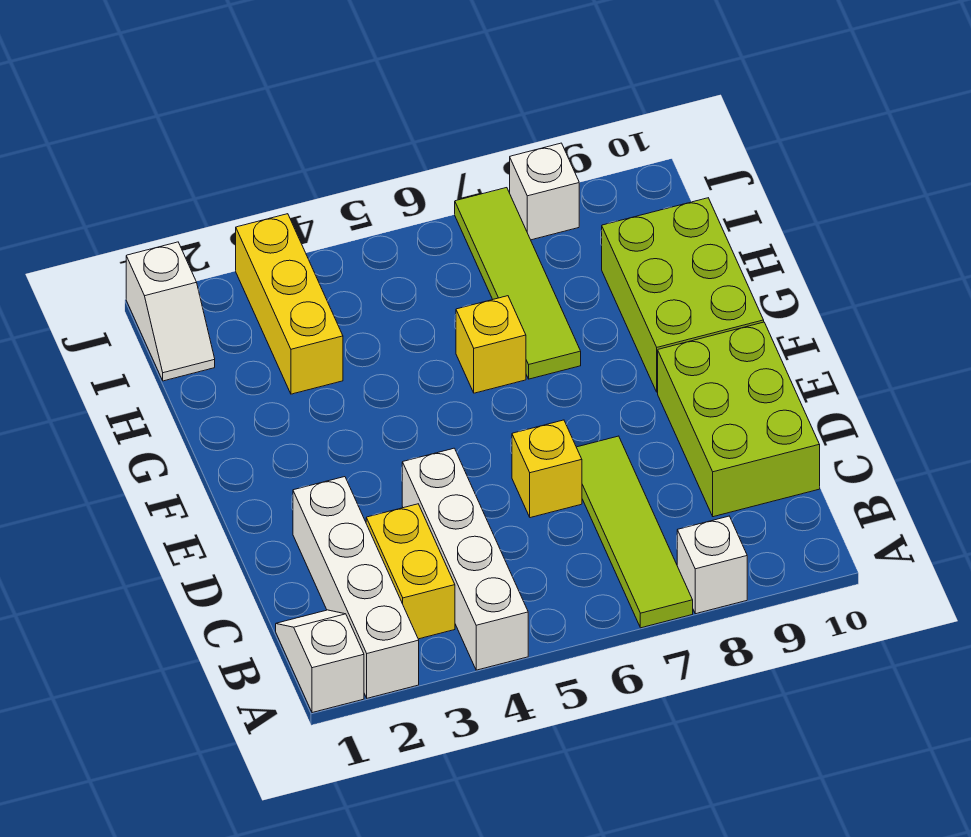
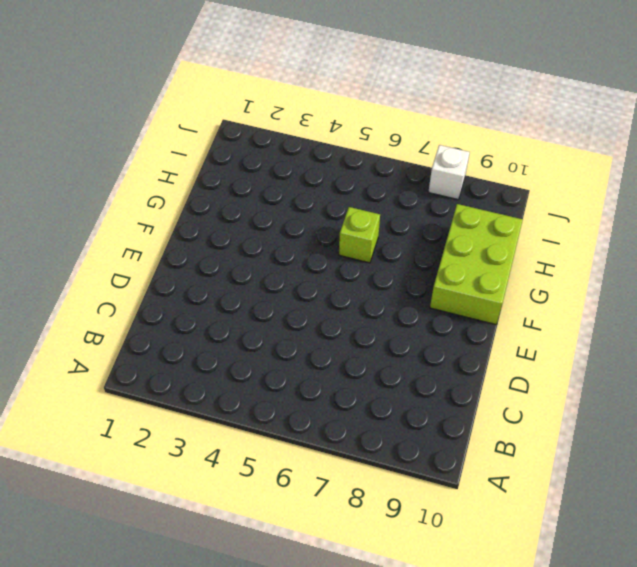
lime 1x1 brick [339,207,380,263] -> yellow 1x1 brick [456,296,526,393]
none -> white 1x2 slope [276,610,364,713]
none -> white 1x4 brick [293,477,419,698]
none -> white 1x4 brick [402,448,528,670]

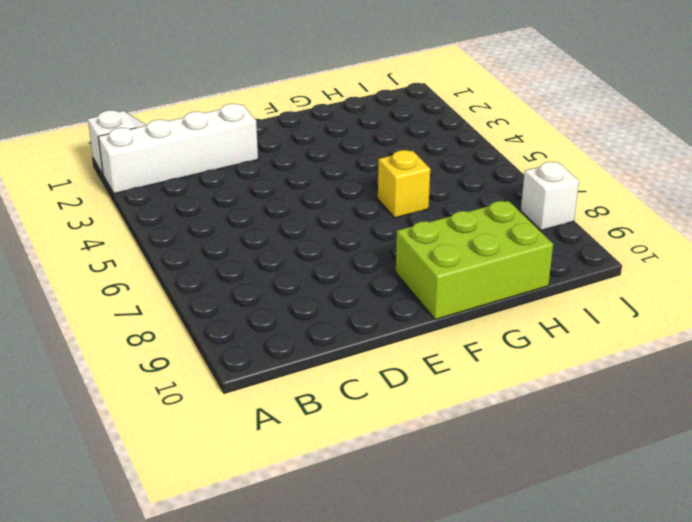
none -> white 1x4 brick [402,448,528,670]
none -> lime 1x4 tile [576,436,693,628]
none -> white 1x1 brick [677,516,747,614]

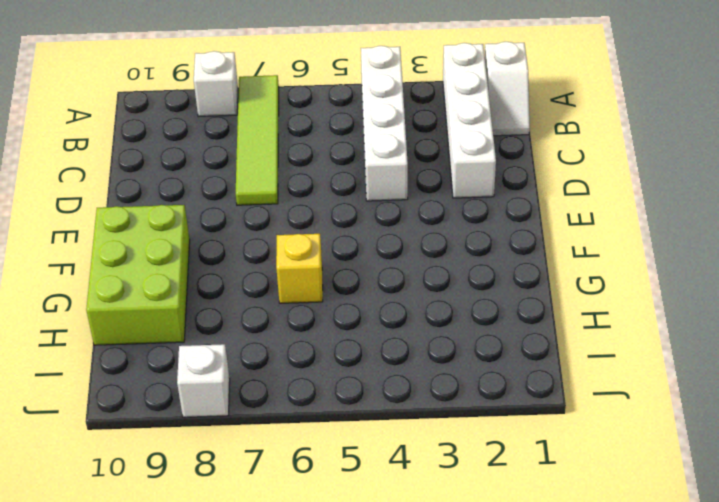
none -> yellow 1x2 brick [366,504,455,639]
none -> lime 2x3 brick [658,322,820,517]
none -> yellow 1x1 brick [512,420,582,518]

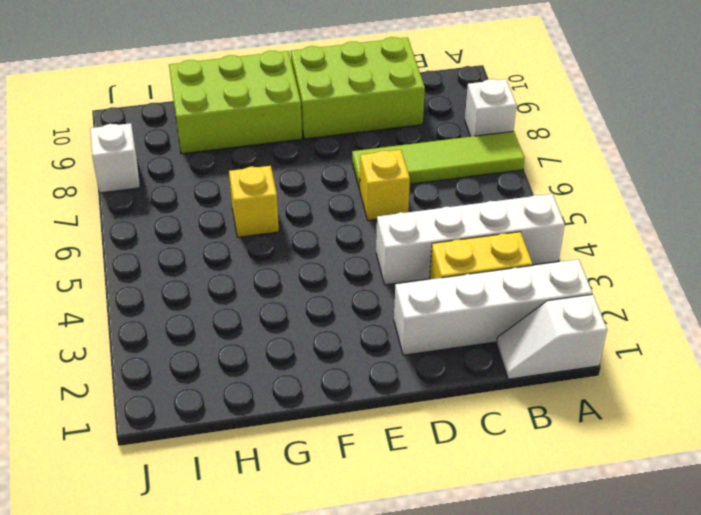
none -> lime 1x4 tile [455,188,581,379]
none -> yellow 1x3 brick [236,214,343,394]
none -> white 1x2 slope [126,242,215,381]

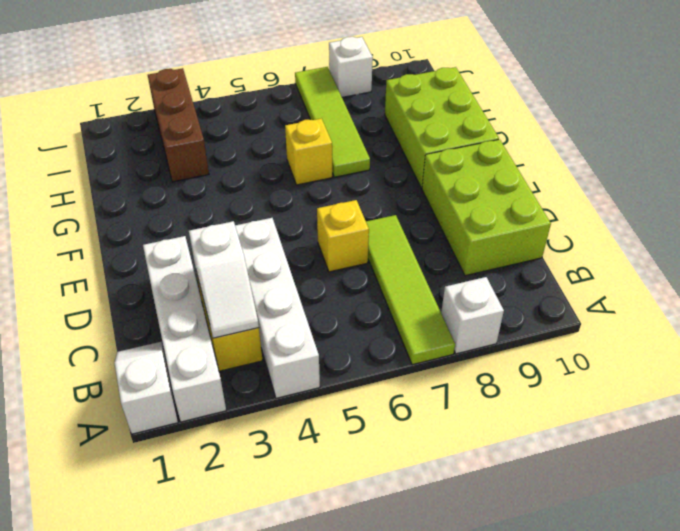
white 1x2 slope [189,221,259,338] -> white 1x2 slope moved to [126,242,215,381]
brown 1x3 brick [148,68,209,182] -> yellow 1x3 brick [236,214,343,394]

